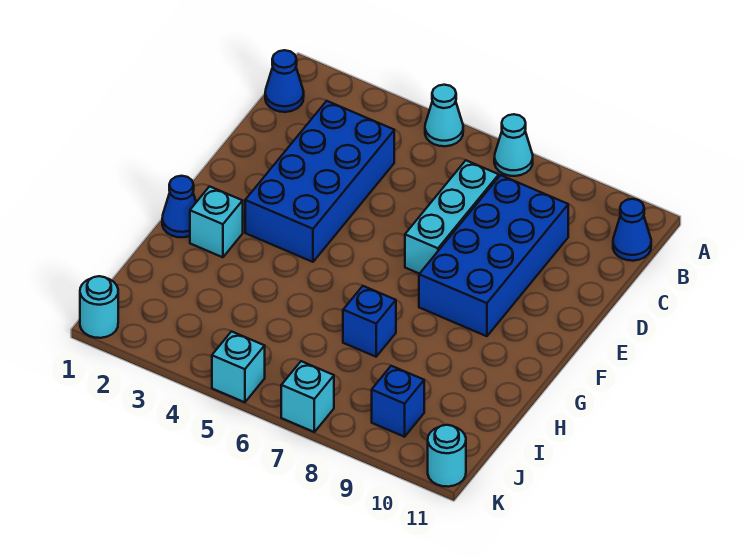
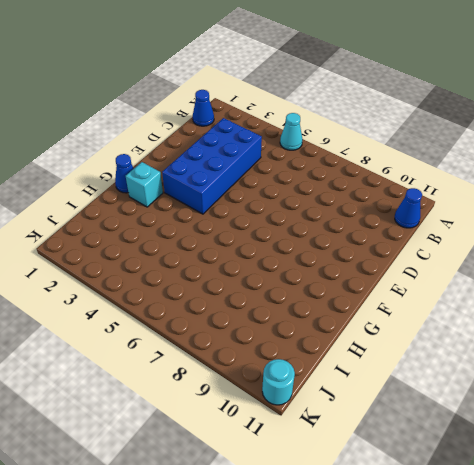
none -> cyan 1x1 cone [494,114,533,176]
none -> cyan 1x3 brick [405,160,499,274]
none -> blue 2x4 brick [419,175,568,336]

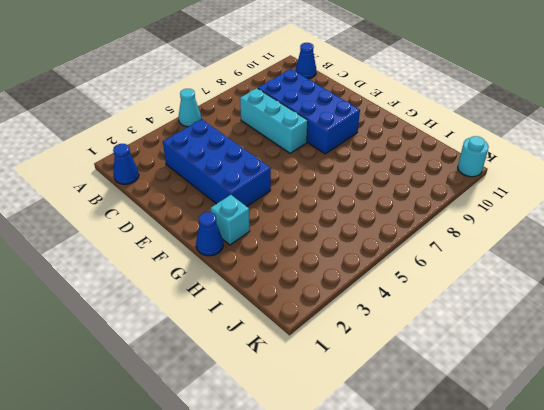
none -> cyan 1x1 cone [494,114,533,176]
none -> blue 1x1 brick [343,286,396,357]
none -> blue 1x1 brick [372,366,424,437]

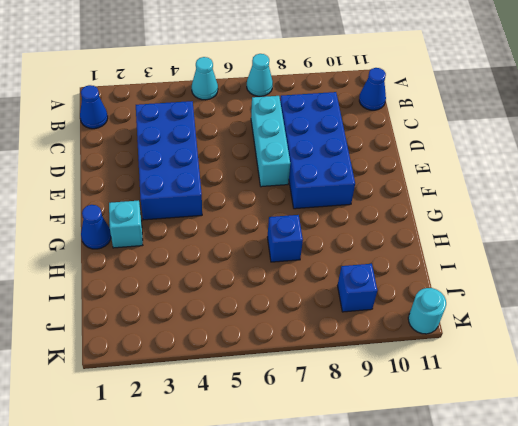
none -> cyan 1x1 round brick [80,276,118,338]
none -> cyan 1x1 brick [212,331,265,402]
none -> cyan 1x1 brick [281,361,334,432]

